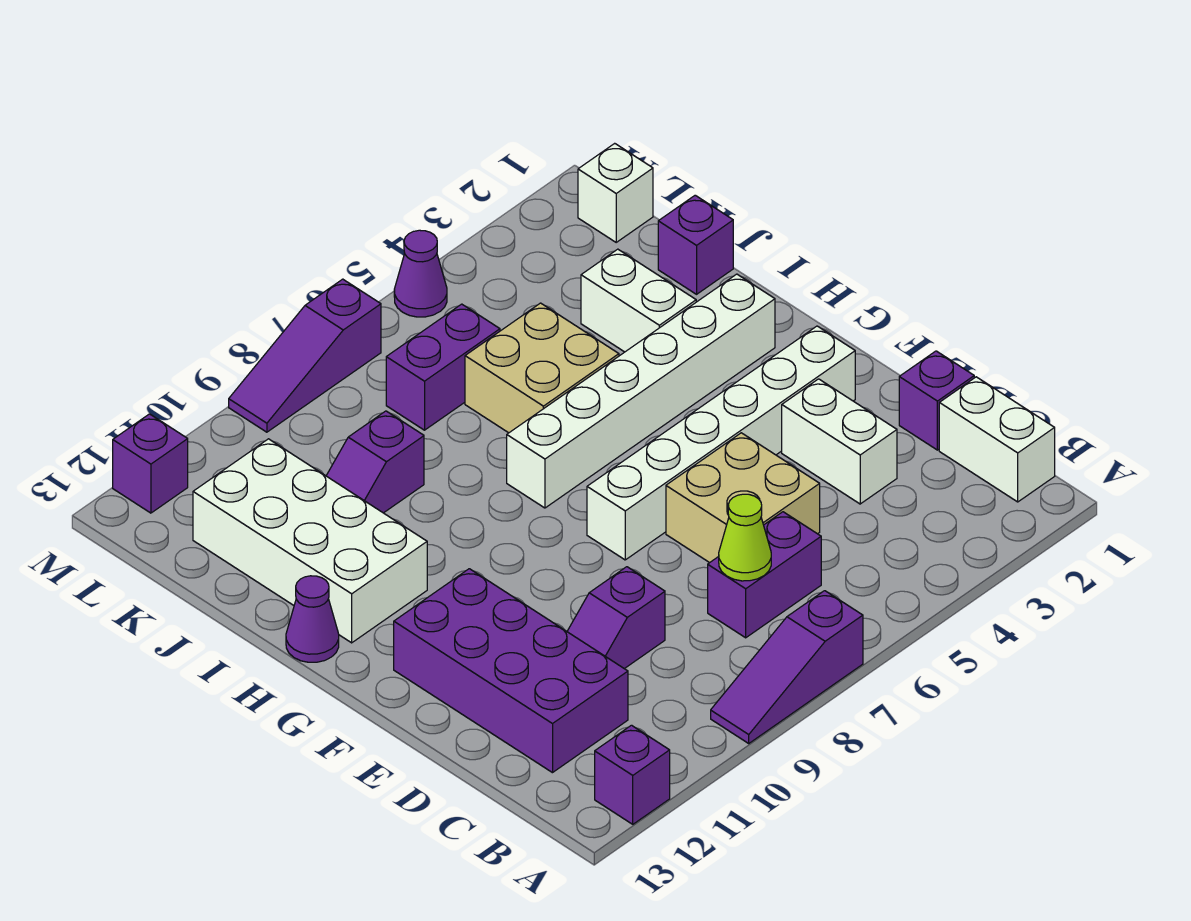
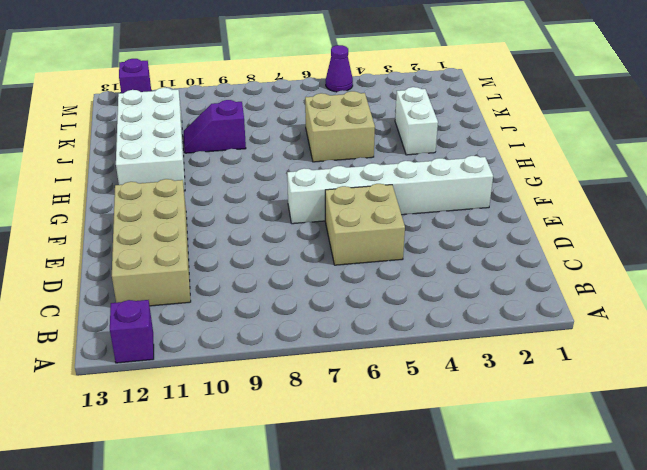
tan 2x4 brick [112,179,191,306] -> purple 2x4 brick [394,569,628,773]
none -> purple 1x3 slope [711,591,863,743]
none -> white 1x2 brick [939,377,1055,502]
none -> purple 1x2 brick [708,512,821,638]

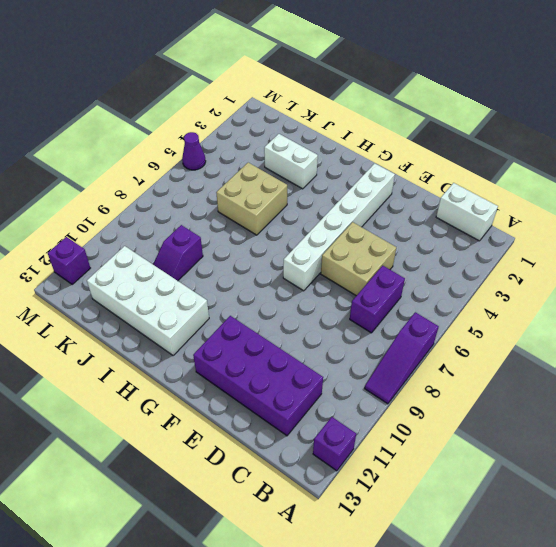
none -> purple 1x1 brick [899,351,974,450]
none -> white 1x2 brick [782,379,897,504]
none -> purple 1x2 slope [567,567,665,669]

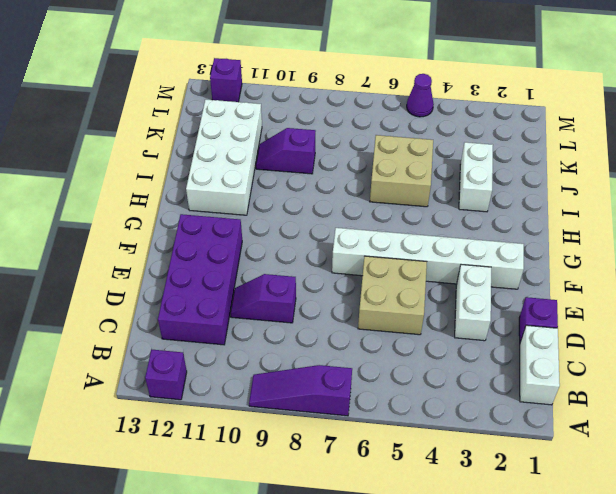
none -> purple 1x2 brick [708,512,821,638]
none -> white 1x6 brick [507,274,775,508]
none -> purple 1x1 cone [286,576,339,662]

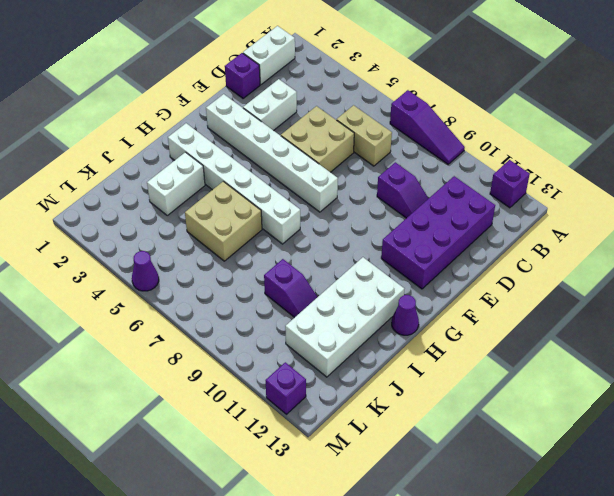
tan 1x2 brick [337,105,392,166] -> purple 1x2 brick [708,512,821,638]
none -> purple 1x1 brick [658,195,733,294]
none -> purple 1x2 brick [386,304,500,430]
none -> white 1x1 brick [578,143,653,242]

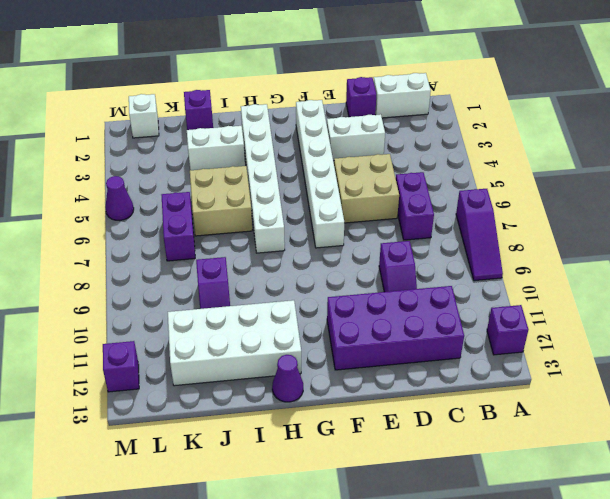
none -> purple 1x3 slope [229,279,381,432]
none -> lime 1x1 cone [719,494,771,581]

